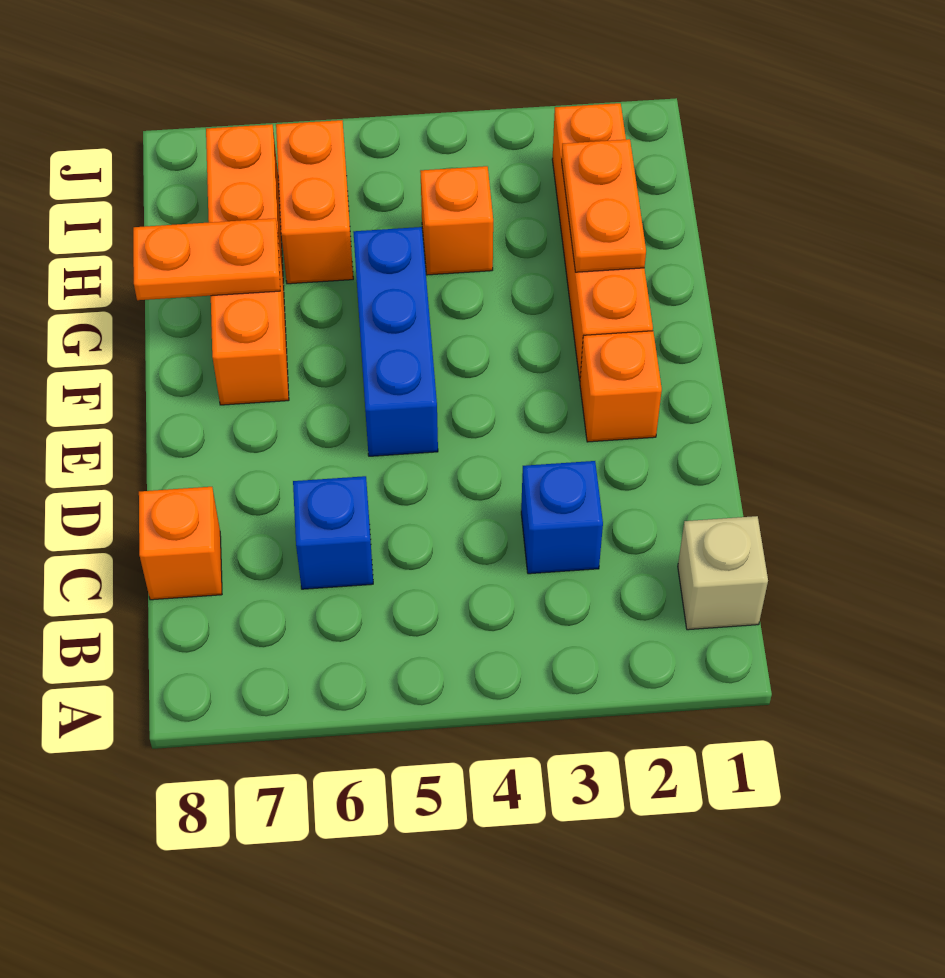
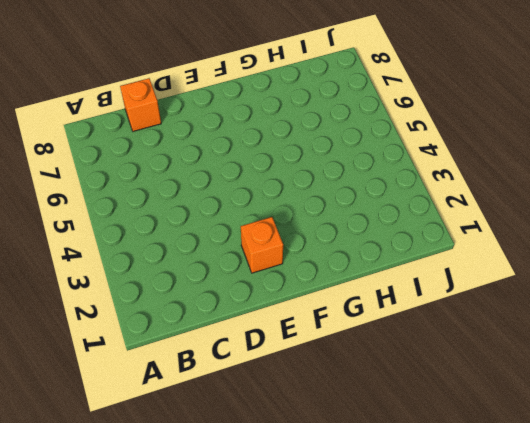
none -> tan 1x1 brick [678,516,768,630]
none -> blue 1x1 brick [521,461,603,574]
none -> blue 1x1 brick [293,476,373,589]

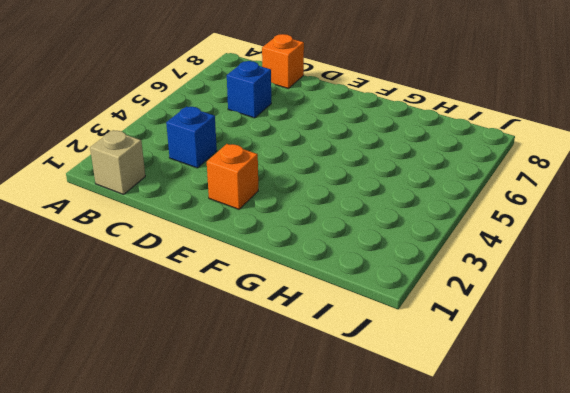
none -> blue 1x3 brick [353,227,438,456]
none -> orange 1x4 brick [552,103,653,380]
none -> orange 1x4 brick [206,124,289,405]

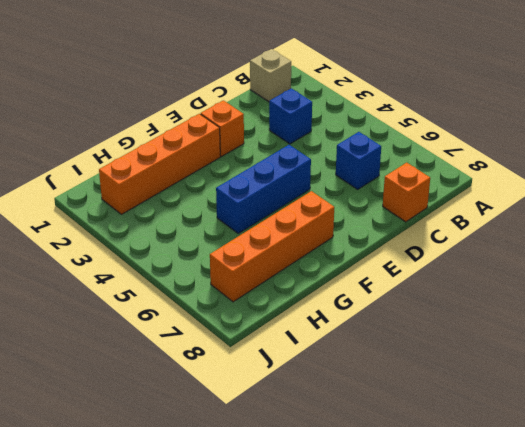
none -> orange 1x1 brick [420,166,493,275]
none -> orange 1x2 brick [276,120,353,284]
none -> orange 1x2 plate [562,139,646,272]

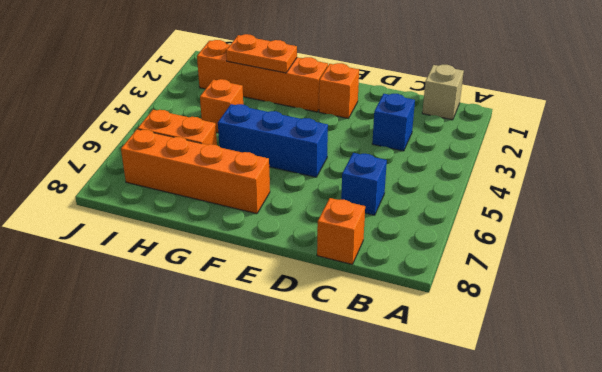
none -> orange 1x2 plate [133,218,280,300]

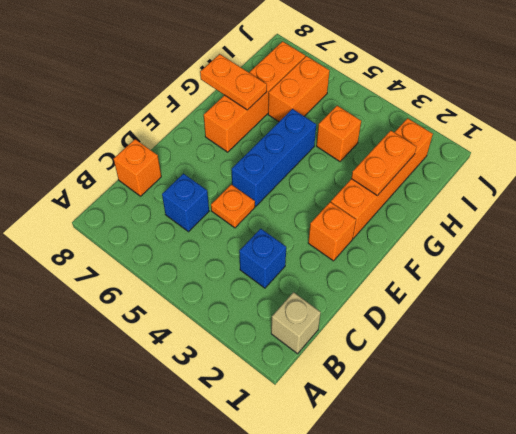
orange 1x1 plate [211,185,255,228] -> none

